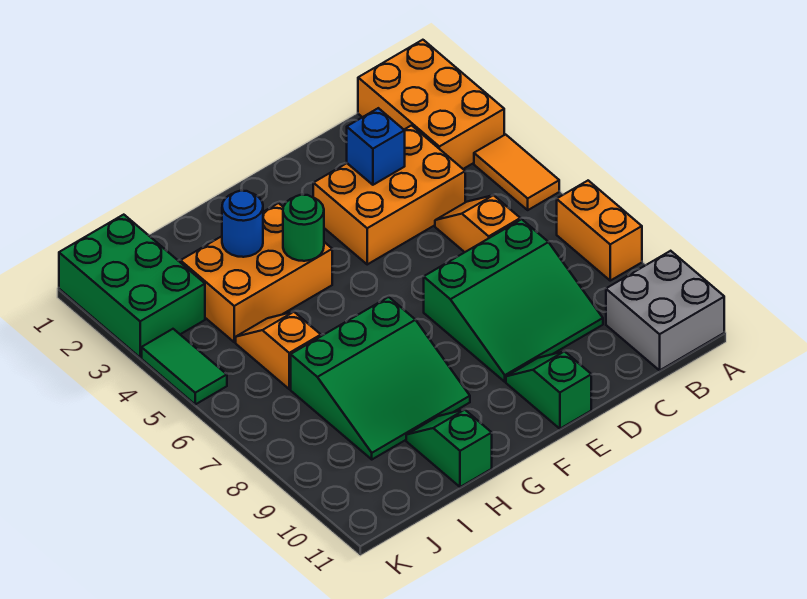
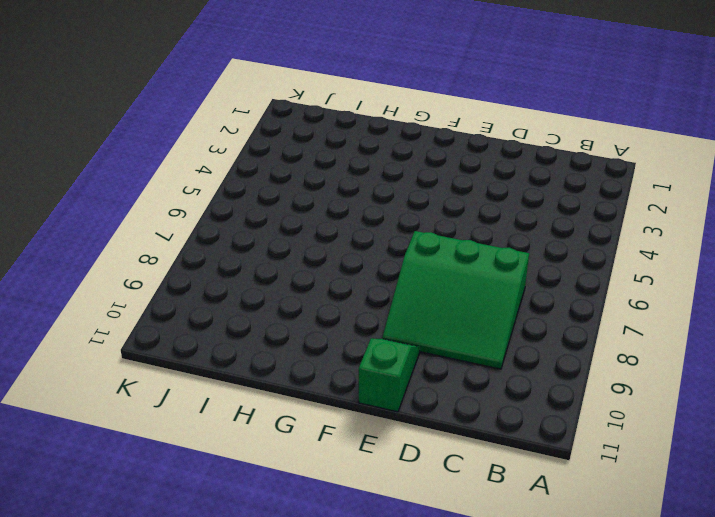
none -> orange 2x3 brick [358,40,504,169]
none -> orange 1x2 tile [474,135,559,210]
none -> orange 1x2 brick [557,181,642,281]

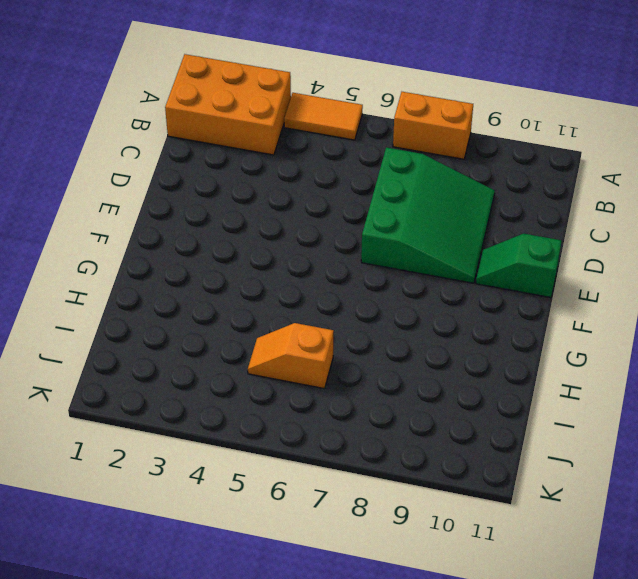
none -> grey 2x2 brick [606,251,724,370]
none -> orange 2x3 brick [313,125,465,264]
none -> orange 1x2 slope [435,195,520,252]

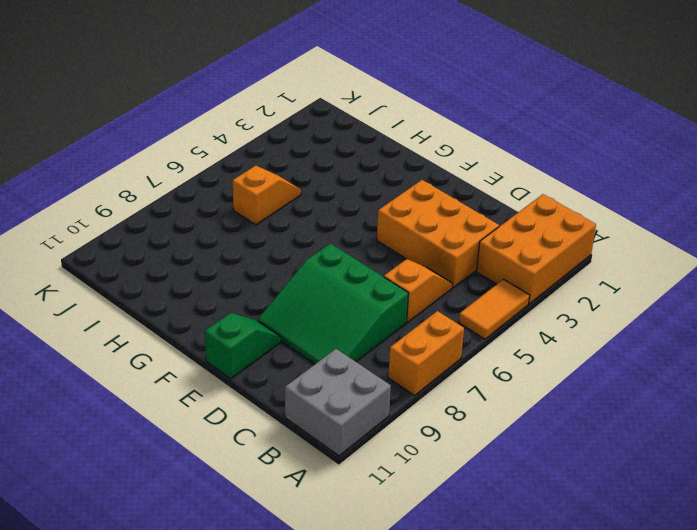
none -> orange 2x3 brick [180,203,332,342]
none -> green 3x3 slope [291,297,470,459]
none -> green 1x2 slope [406,410,492,487]

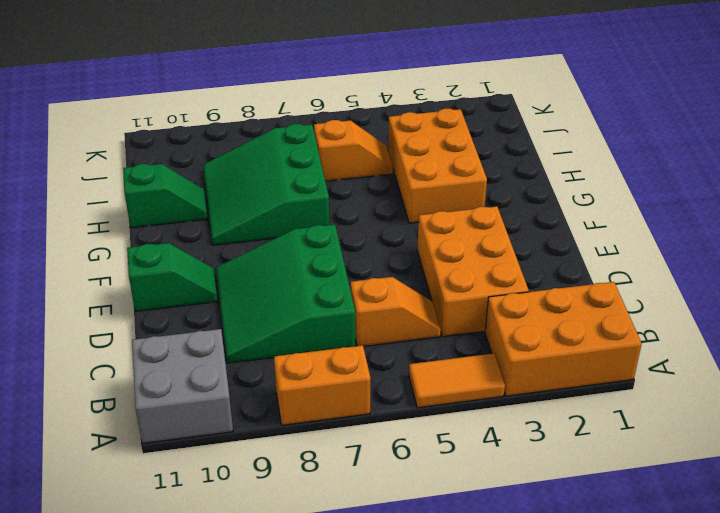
none -> green 2x3 brick [59,215,205,357]
none -> green 1x2 tile [142,329,227,404]
none -> blue 1x1 brick [347,108,405,185]

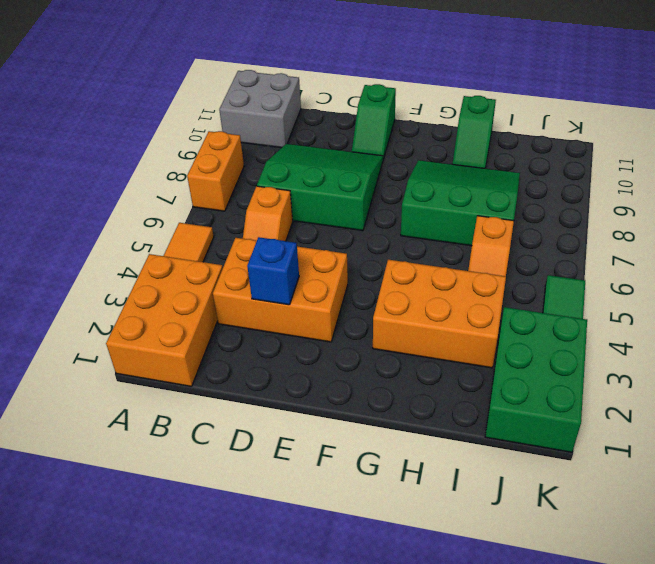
none -> green 1x1 round brick [283,195,324,261]
none -> blue 1x1 round brick [222,191,263,257]

